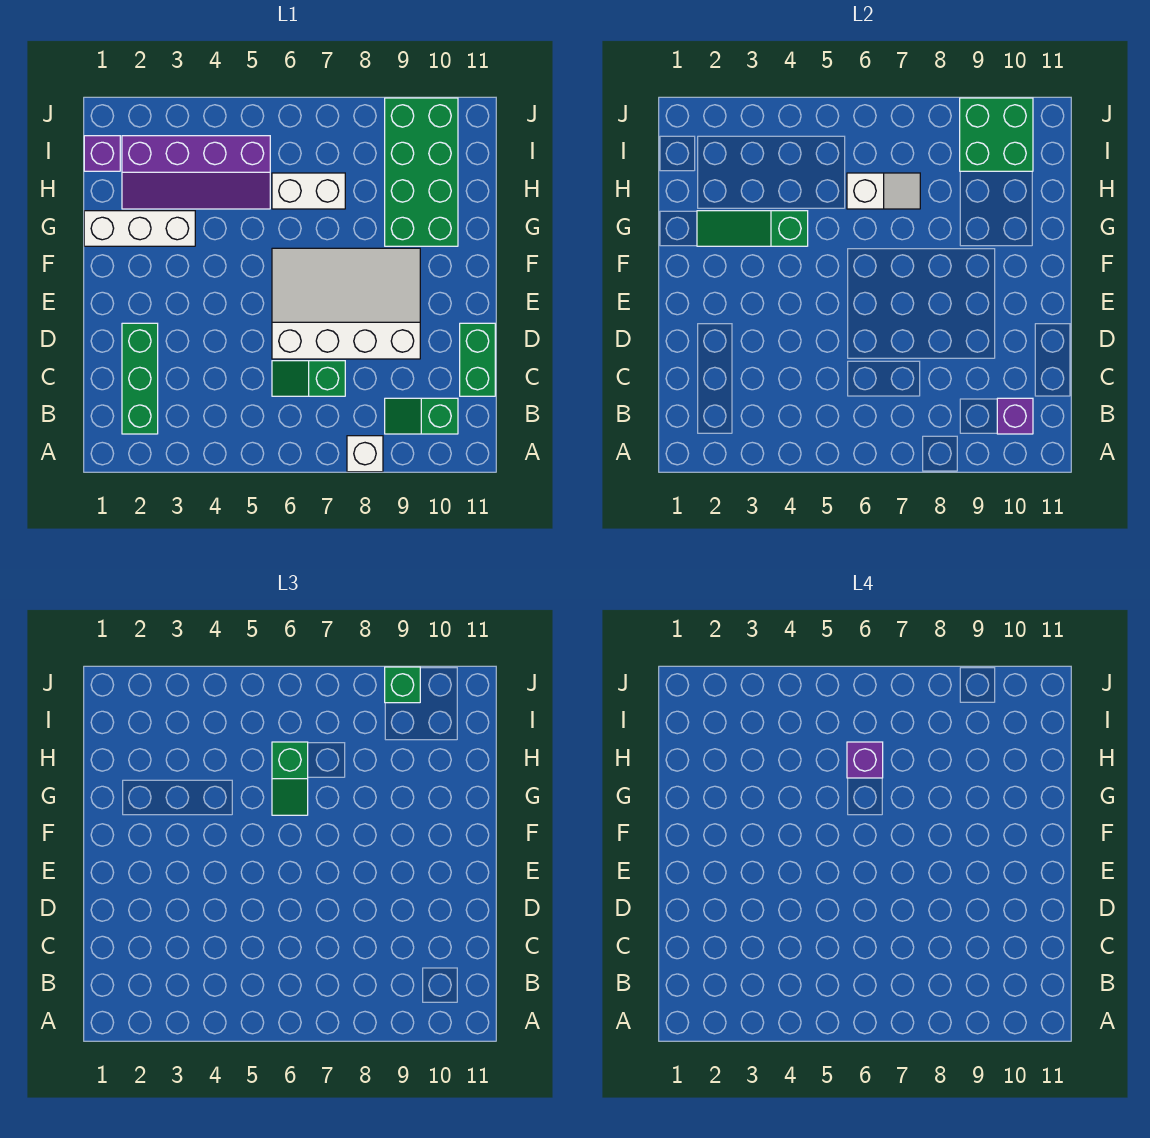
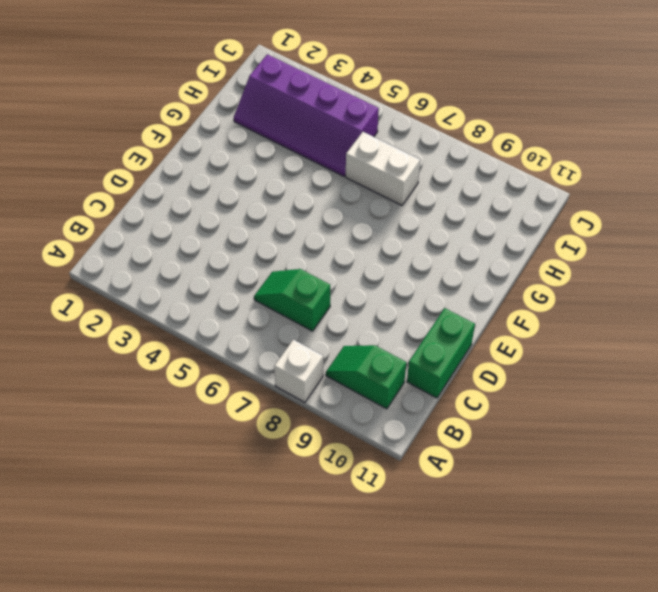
none -> green 1x3 brick [122,323,158,434]
none -> white 3x4 slope [272,248,420,359]
none -> white 1x3 brick [84,211,195,246]

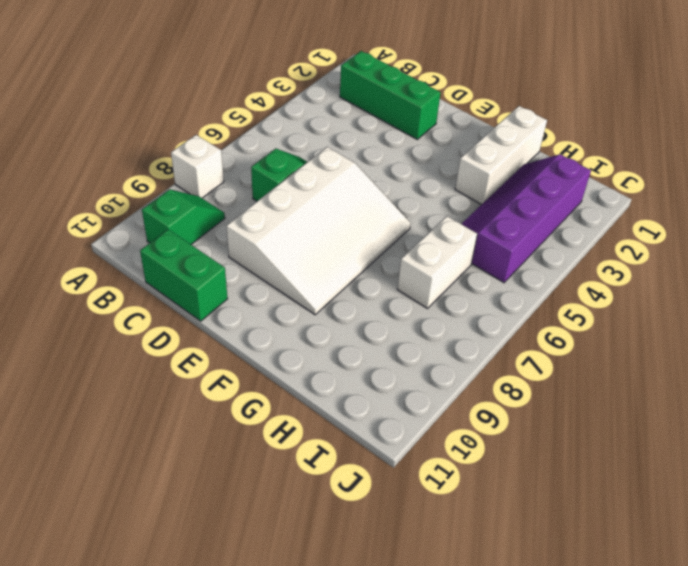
none -> green 2x4 brick [385,98,458,246]
none -> purple 1x1 brick [84,136,120,171]
none -> purple 1x1 brick [997,398,1033,434]

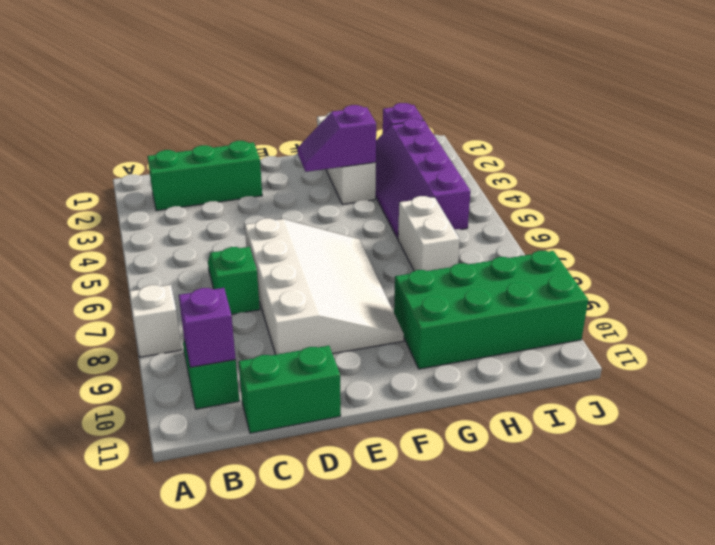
purple 1x2 slope [298,105,376,172] -> green 1x3 slope [697,211,808,246]
none -> white 1x2 slope [847,173,920,209]
none -> green 2x2 brick [960,98,1033,171]
none -> green 1x2 slope [272,742,308,815]

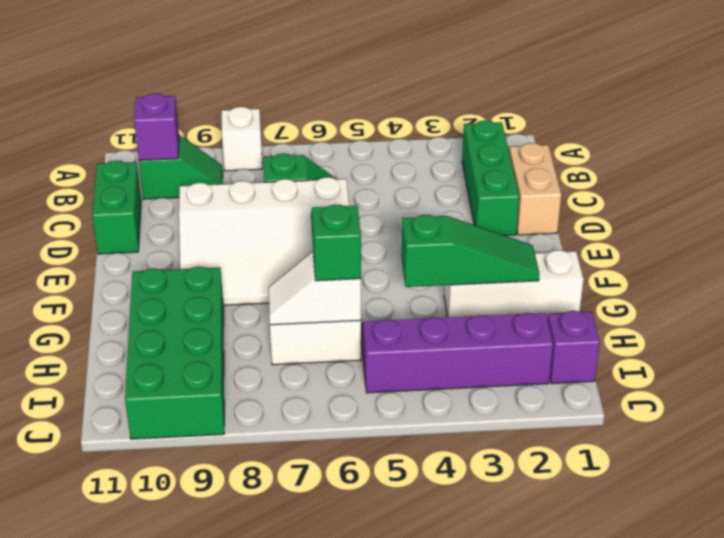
tan 1x2 brick [509,143,561,235] -> none
none -> green 2x2 brick [960,98,1033,171]
none -> green 1x1 brick [385,667,420,703]
none -> purple 1x1 brick [847,742,883,778]

